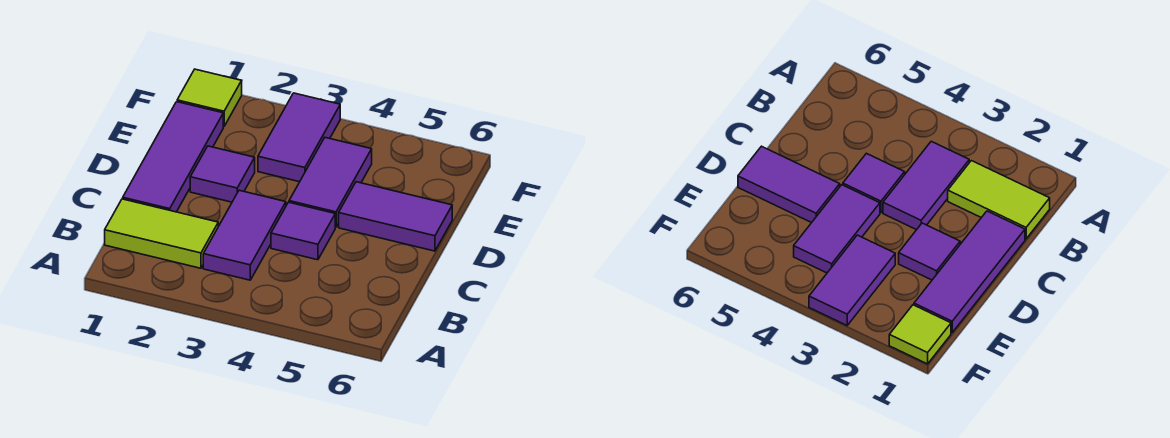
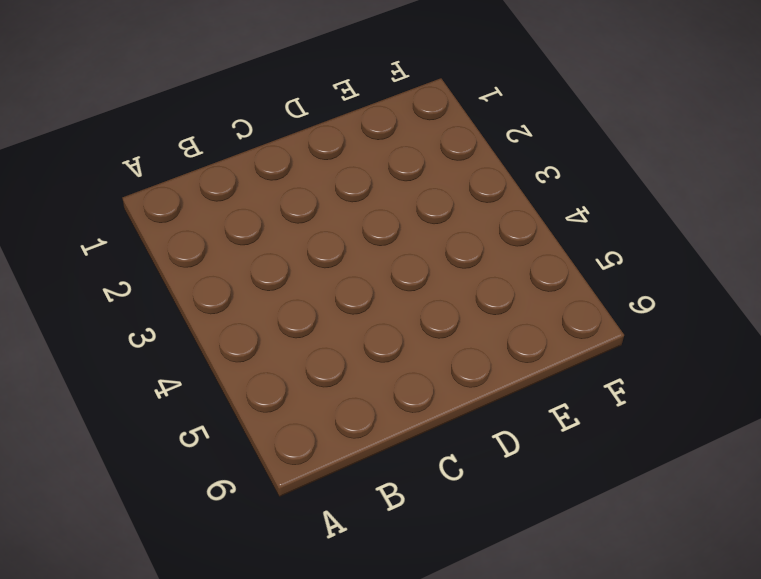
none -> lime 1x2 tile [105,199,218,268]
none -> purple 1x2 tile [203,190,286,280]

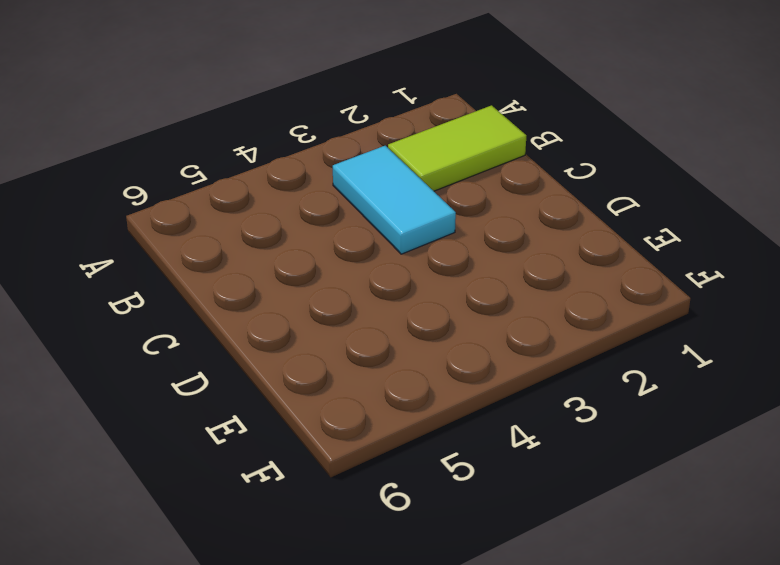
cyan 1x2 tile [333,146,456,254] -> purple 1x2 tile [203,190,286,280]
none -> purple 1x3 tile [123,102,223,212]
none -> purple 1x1 tile [271,202,335,260]

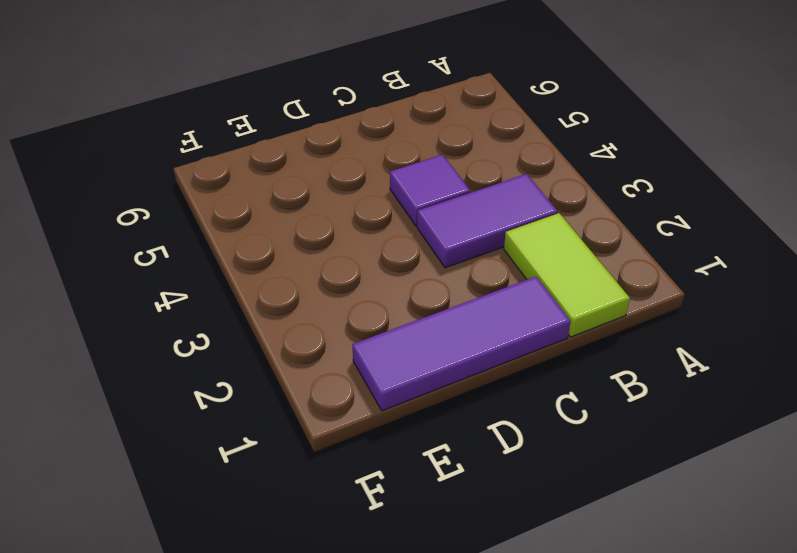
none -> purple 1x1 tile [190,146,255,202]
none -> purple 1x2 tile [289,138,372,227]

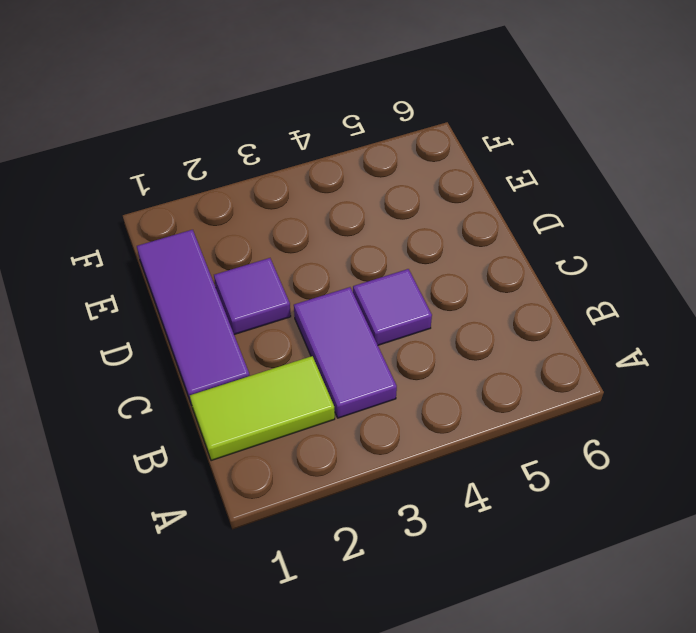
none -> purple 1x2 tile [289,138,372,227]
none -> purple 1x2 tile [339,182,452,251]

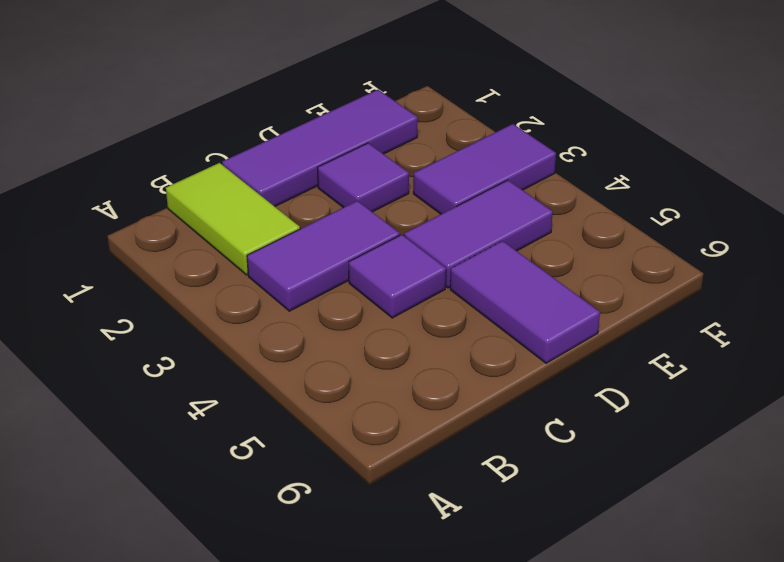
none -> lime 1x1 tile [177,69,242,127]

